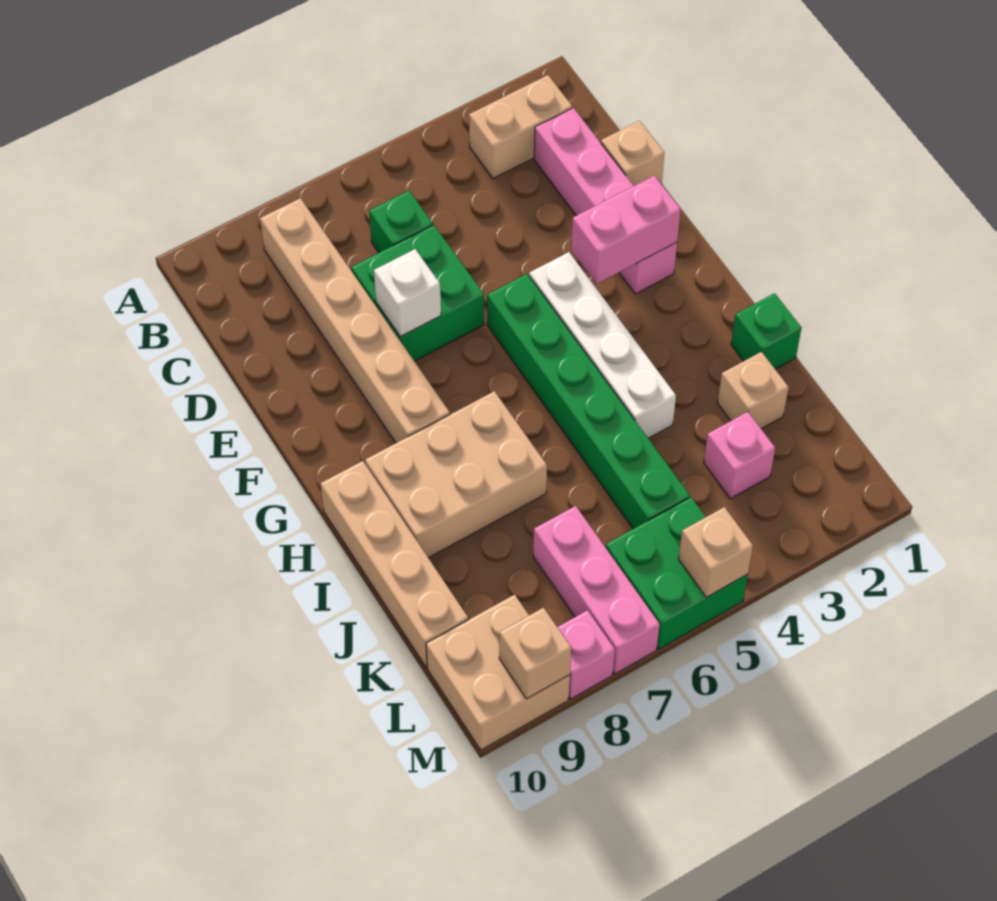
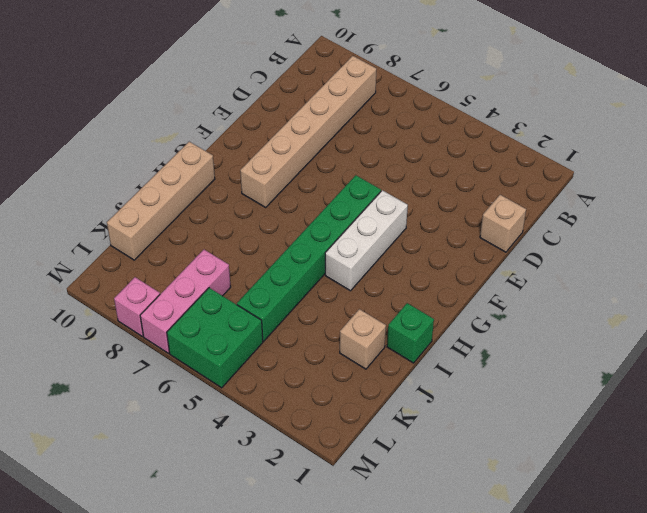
white 1x3 brick [325,190,408,291] -> white 1x4 brick [529,252,676,438]
none -> tan 1x2 brick [469,75,572,178]
none -> pink 1x4 brick [534,108,677,294]
none -> green 1x1 brick [369,191,433,252]

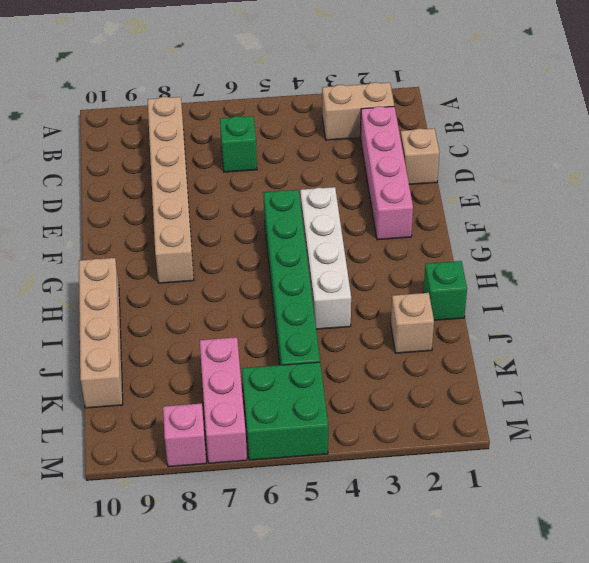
none -> green 2x2 brick [351,225,484,361]
none -> tan 2x3 brick [365,391,547,558]
none -> pink 1x1 brick [704,412,775,499]

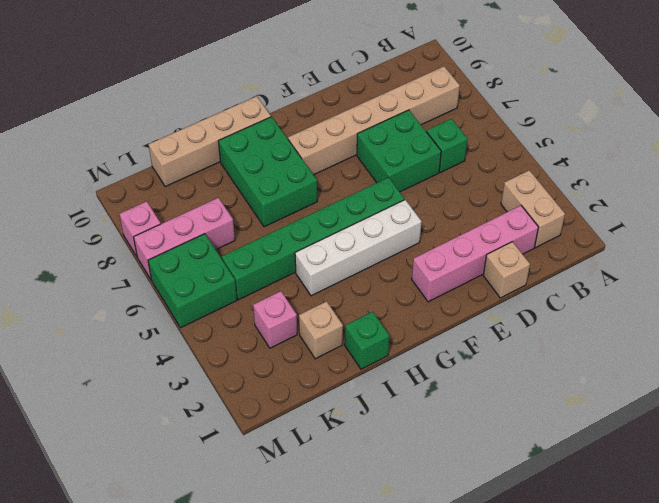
green 2x3 brick [218,117,317,227] -> tan 2x3 brick [365,391,547,558]
none -> tan 2x2 brick [426,595,570,750]
none -> white 1x1 brick [374,249,441,337]
none -> pink 1x2 brick [571,176,681,284]

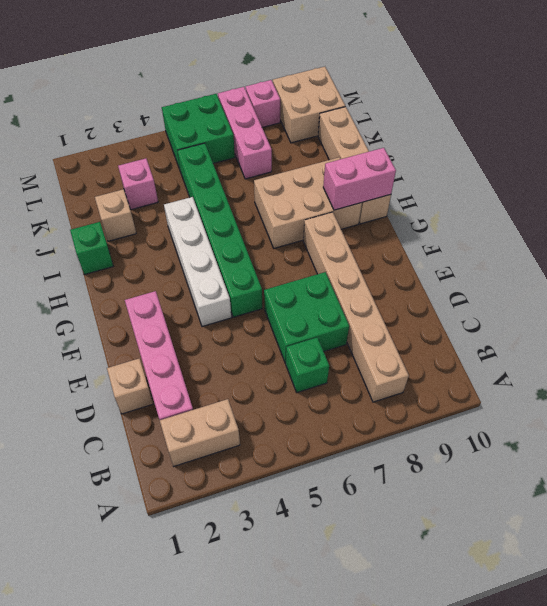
pink 1x2 brick [323,148,396,210] -> pink 1x2 brick moved to [571,176,681,284]
none -> white 1x1 brick [374,249,441,337]
none -> tan 1x1 brick [679,507,753,597]
none -> tan 1x1 brick [499,608,571,699]

